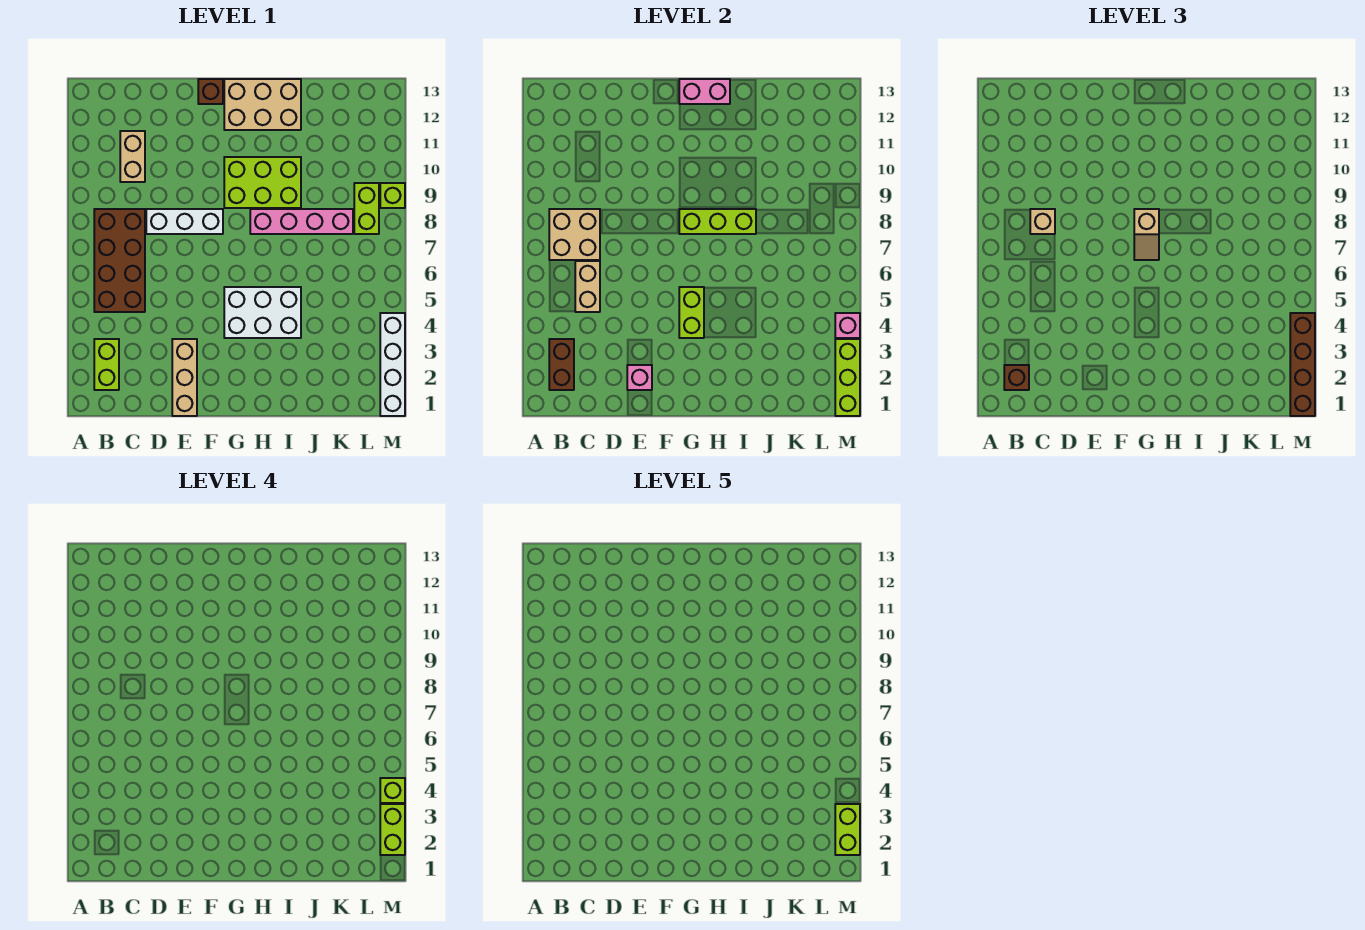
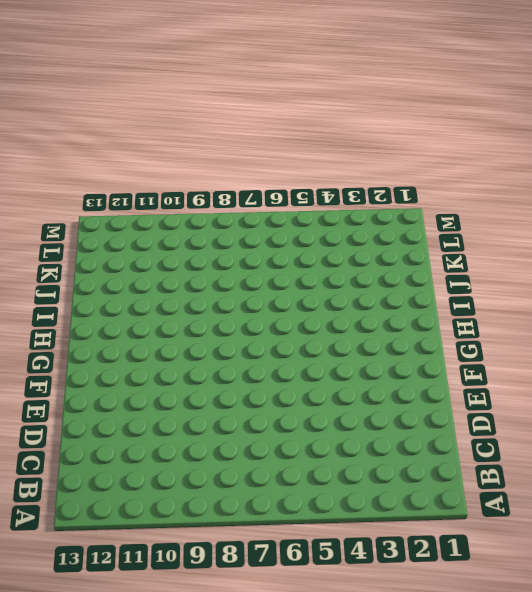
none -> lime 1x2 brick [94,339,119,390]
none -> brown 2x4 brick [94,209,145,312]
none -> tan 1x2 brick [120,131,145,182]

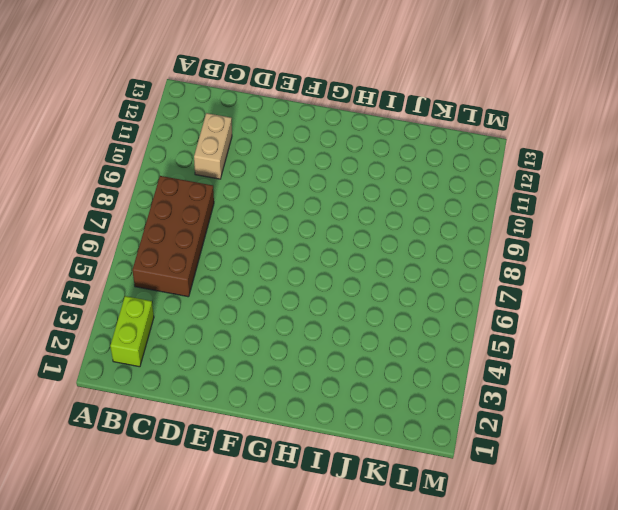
none -> white 1x3 brick [146,209,223,234]
none -> tan 1x3 brick [172,339,197,416]
none -> brown 1x1 brick [198,79,223,104]

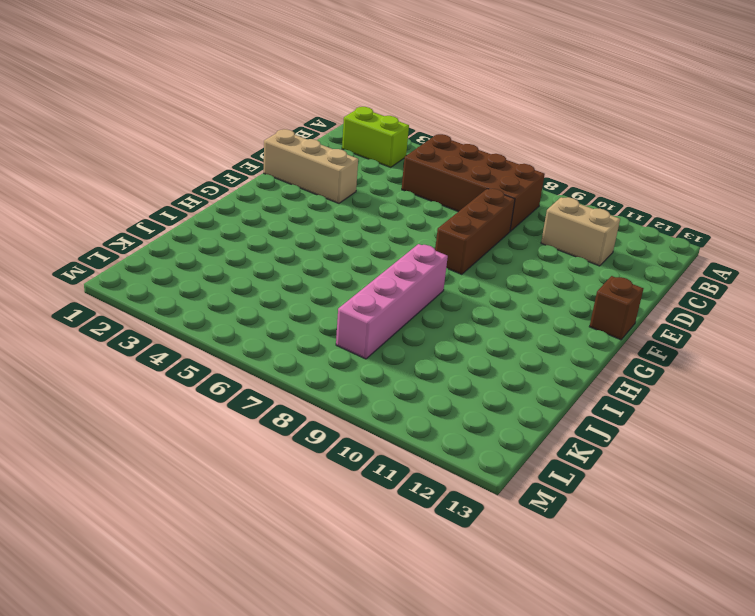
brown 1x3 brick [435,189,515,274] -> white 1x3 brick [146,209,223,234]
none -> white 2x3 brick [224,287,301,338]
none -> lime 2x3 brick [224,157,301,208]
none -> tan 2x3 brick [224,79,301,130]

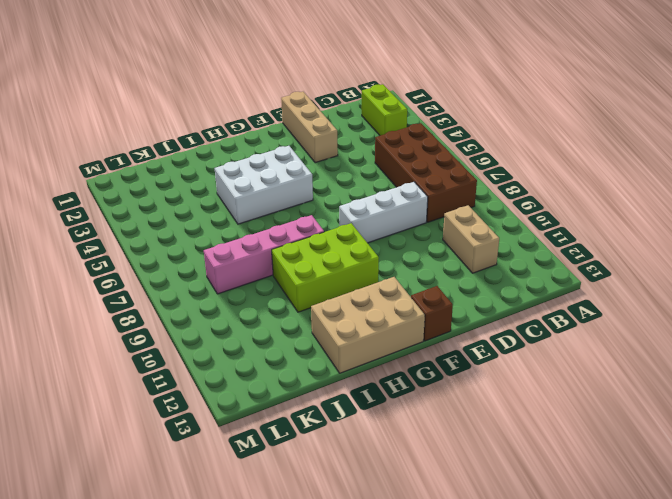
none -> lime 1x2 brick [354,183,379,234]
none -> white 1x4 brick [380,313,405,416]
none -> lime 1x1 brick [380,183,405,208]

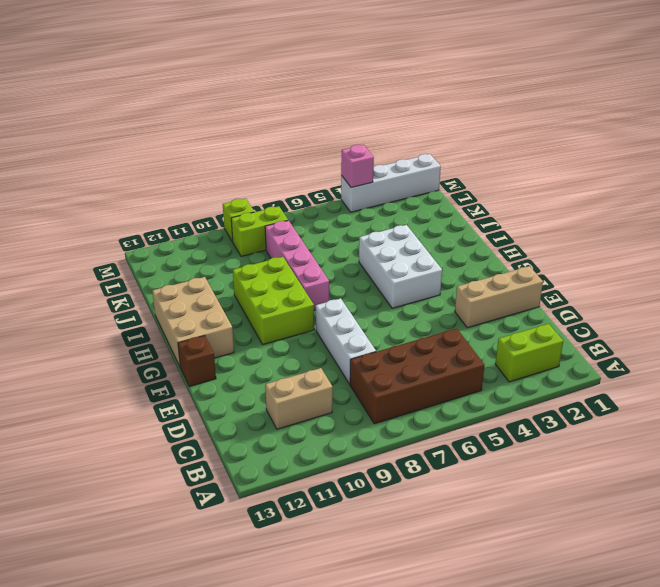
none -> brown 1x2 brick [549,339,574,390]
none -> tan 2x2 brick [549,209,600,260]
none -> tan 1x2 brick [575,261,600,312]

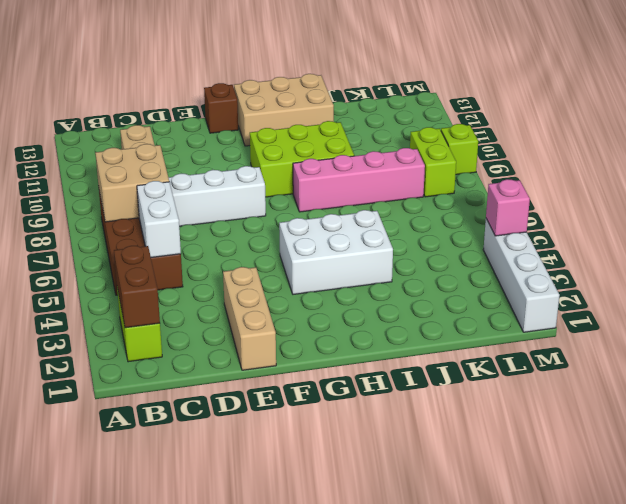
white 1x2 brick [137,181,181,257] -> tan 1x2 brick [575,261,600,312]
none -> pink 1x1 brick [627,365,652,390]
none -> lime 1x2 brick [679,287,704,338]
none -> lime 1x3 brick [679,209,756,234]

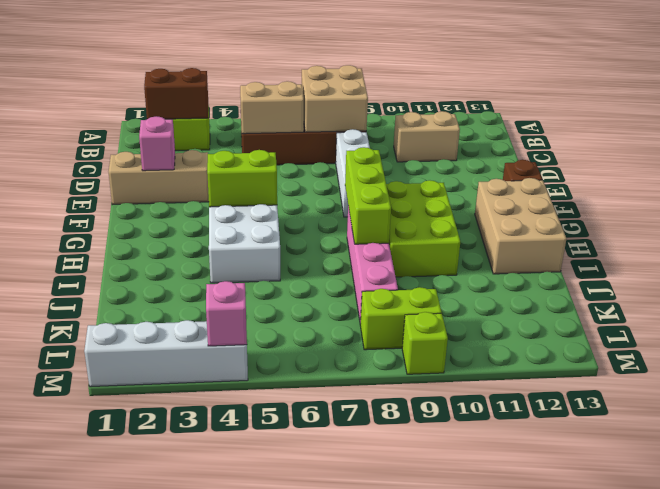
none -> pink 1x2 brick [679,79,730,104]
none -> lime 1x3 brick [835,339,860,416]
none -> brown 1x1 brick [1004,365,1029,390]

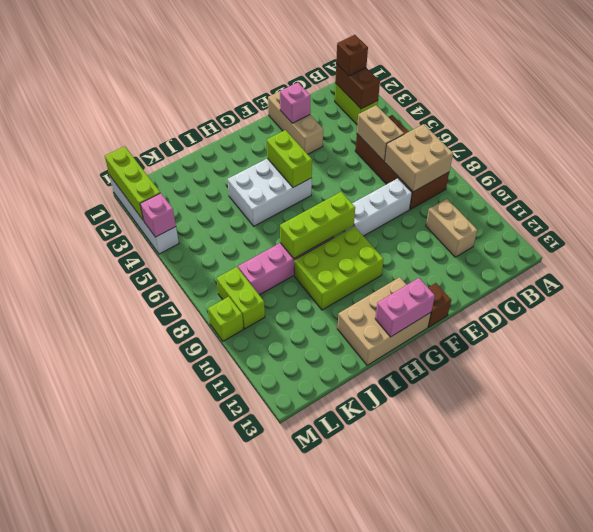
none -> tan 1x1 brick [1030,209,1055,234]
none -> tan 1x2 slope [1134,209,1159,260]
none -> brown 1x4 brick [1290,313,1315,416]

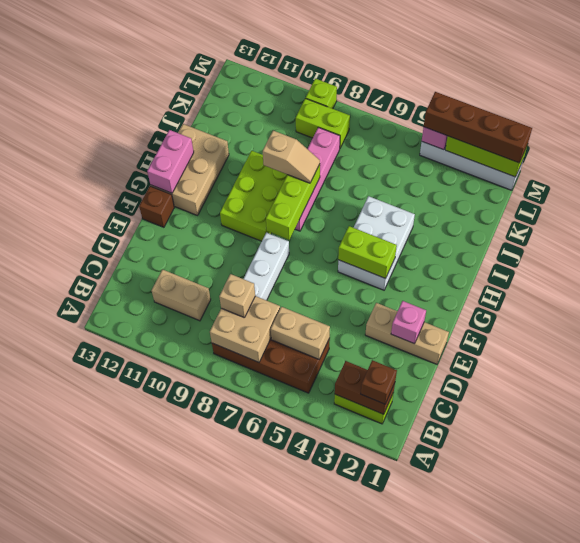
tan 1x2 slope [263,131,320,183] -> tan 1x2 slope moved to [1134,209,1159,260]
none -> lime 1x2 brick [380,804,405,855]
none -> lime 1x1 brick [380,778,405,803]
none -> lime 1x2 brick [835,804,860,855]

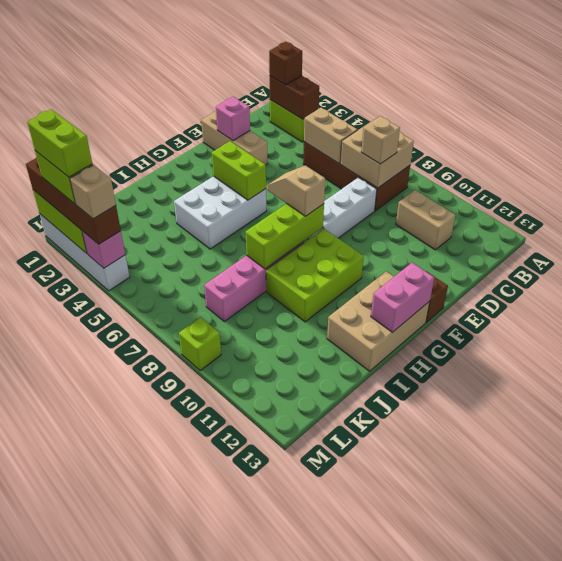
tan 1x1 brick [70,165,116,219] -> lime 1x1 brick [380,778,405,803]
none -> lime 1x2 brick [354,183,379,234]

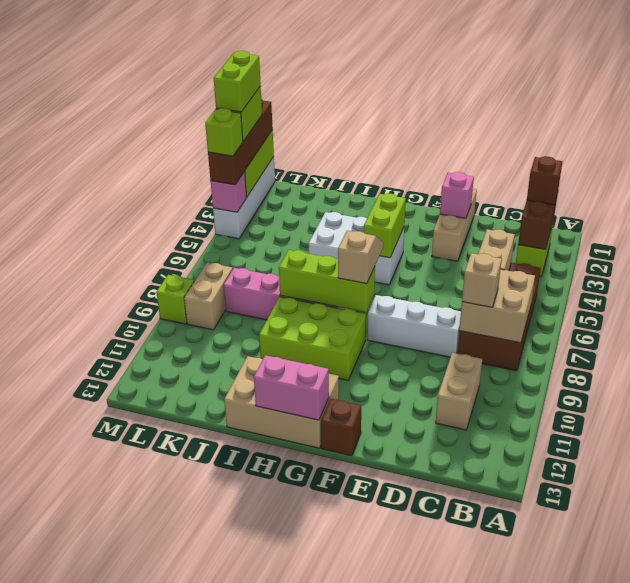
tan 1x2 brick [184,263,233,330] -> lime 1x2 brick [354,183,379,234]

